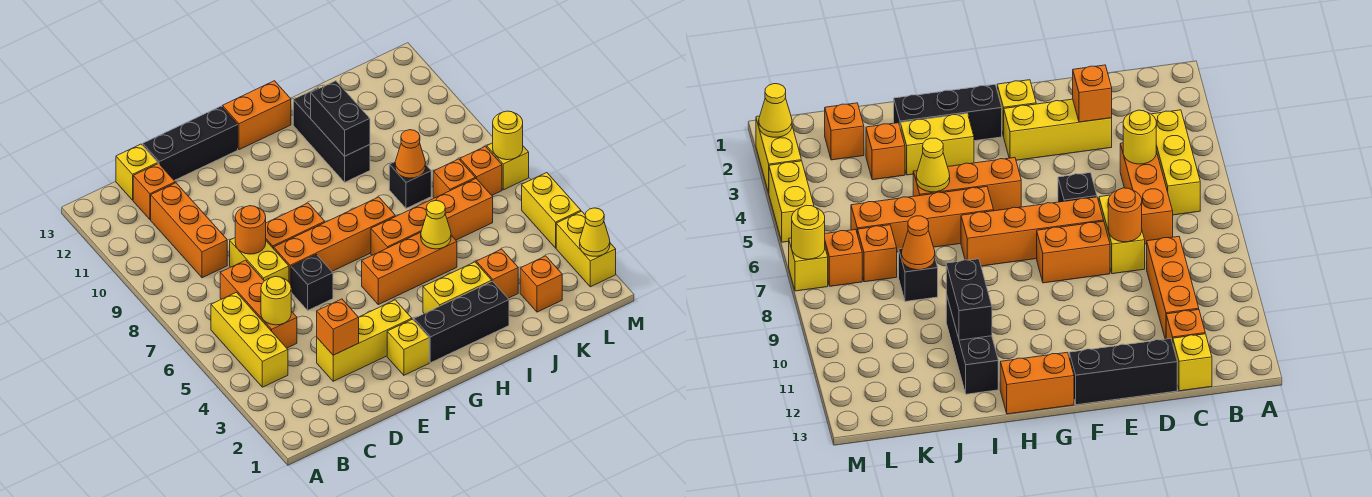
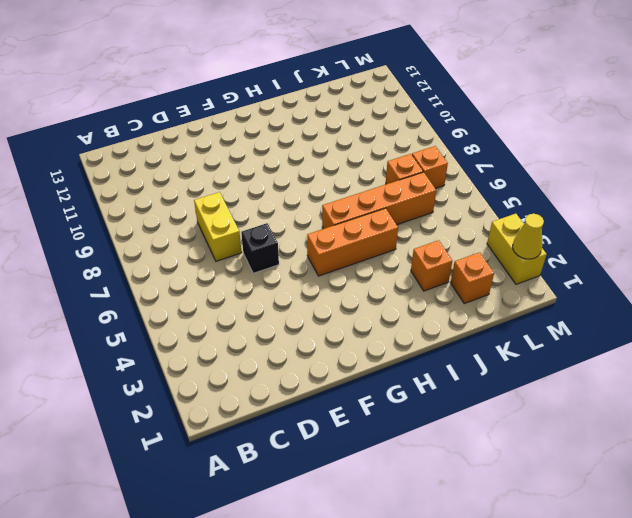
none -> yellow 1x3 brick [211,292,288,387]
none -> orange 1x3 brick [220,260,297,348]
none -> orange 1x3 brick [151,183,227,278]
none -> orange 1x1 brick [133,163,175,219]

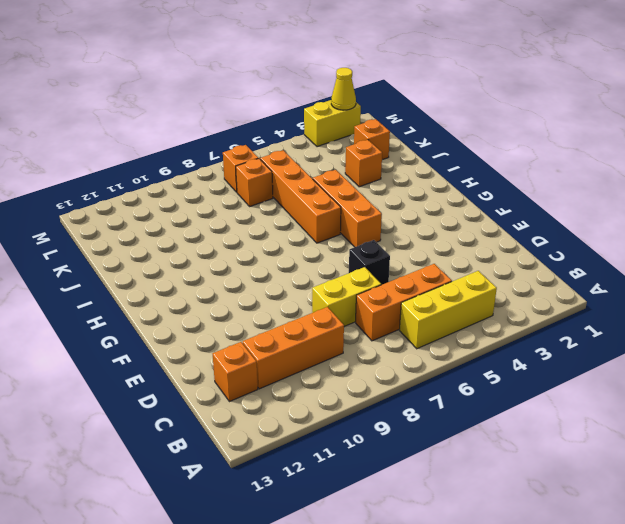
none -> yellow 1x1 brick [116,144,158,200]
none -> yellow 1x3 brick [317,300,412,381]
none -> black 1x3 brick [143,106,238,180]
none -> orange 1x4 brick [274,197,395,285]

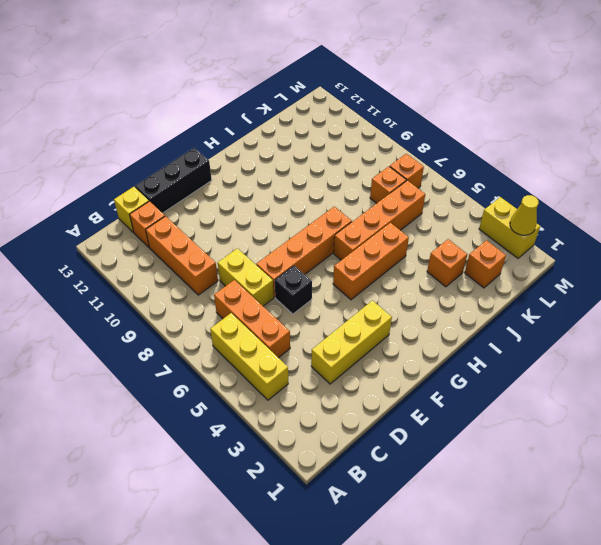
none -> orange 1x2 brick [266,203,325,249]
none -> yellow 1x1 brick [387,319,429,375]
none -> black 1x3 brick [414,281,509,363]
none -> orange 1x2 brick [222,81,291,150]

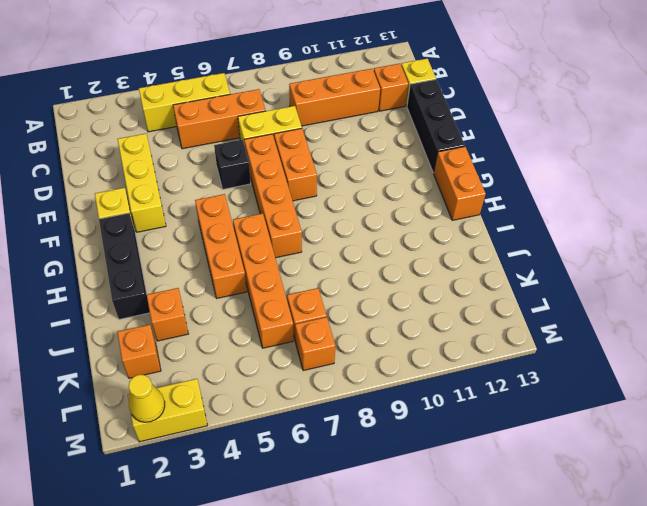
none -> yellow 1x2 brick [423,262,492,313]
none -> black 1x3 brick [293,88,370,182]
none -> black 1x1 brick [389,162,431,208]
none -> yellow 1x2 brick [522,173,581,248]

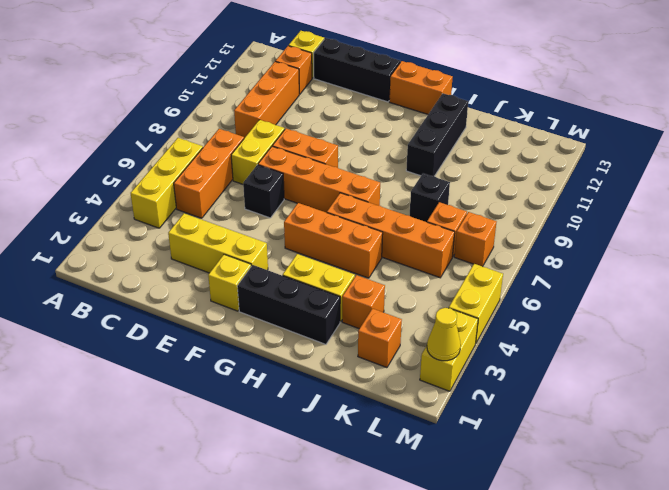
none -> yellow 1x1 brick [487,143,529,190]
none -> yellow 1x1 round brick [261,276,291,325]
none -> orange 1x1 brick [317,299,359,355]
none -> orange 1x1 round brick [235,206,266,254]

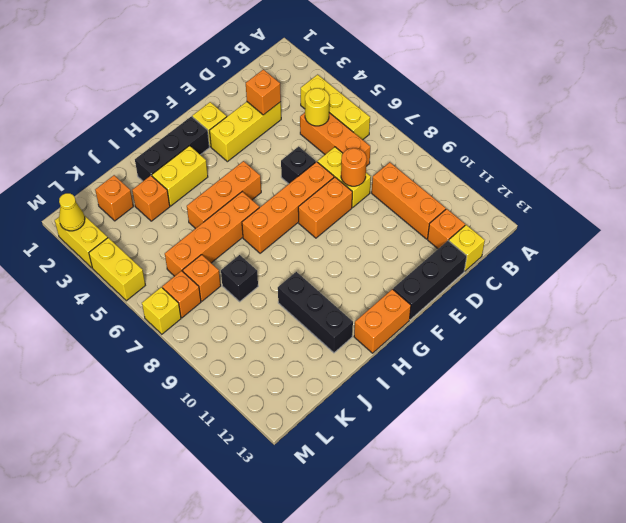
none -> yellow 1x1 cone [421,201,451,249]
none -> black 1x2 brick [311,81,370,156]
none -> orange 1x1 cone [395,130,426,178]
none -> yellow 1x1 round brick [493,111,523,160]

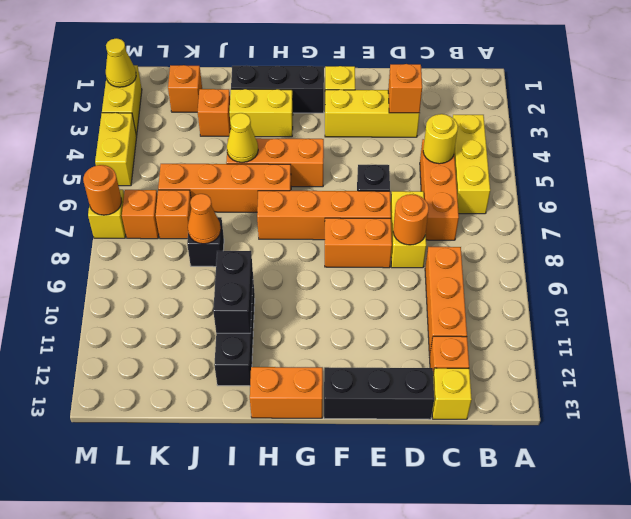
orange 1x1 round brick [83,165,122,215] -> yellow 1x1 round brick [493,111,523,160]

